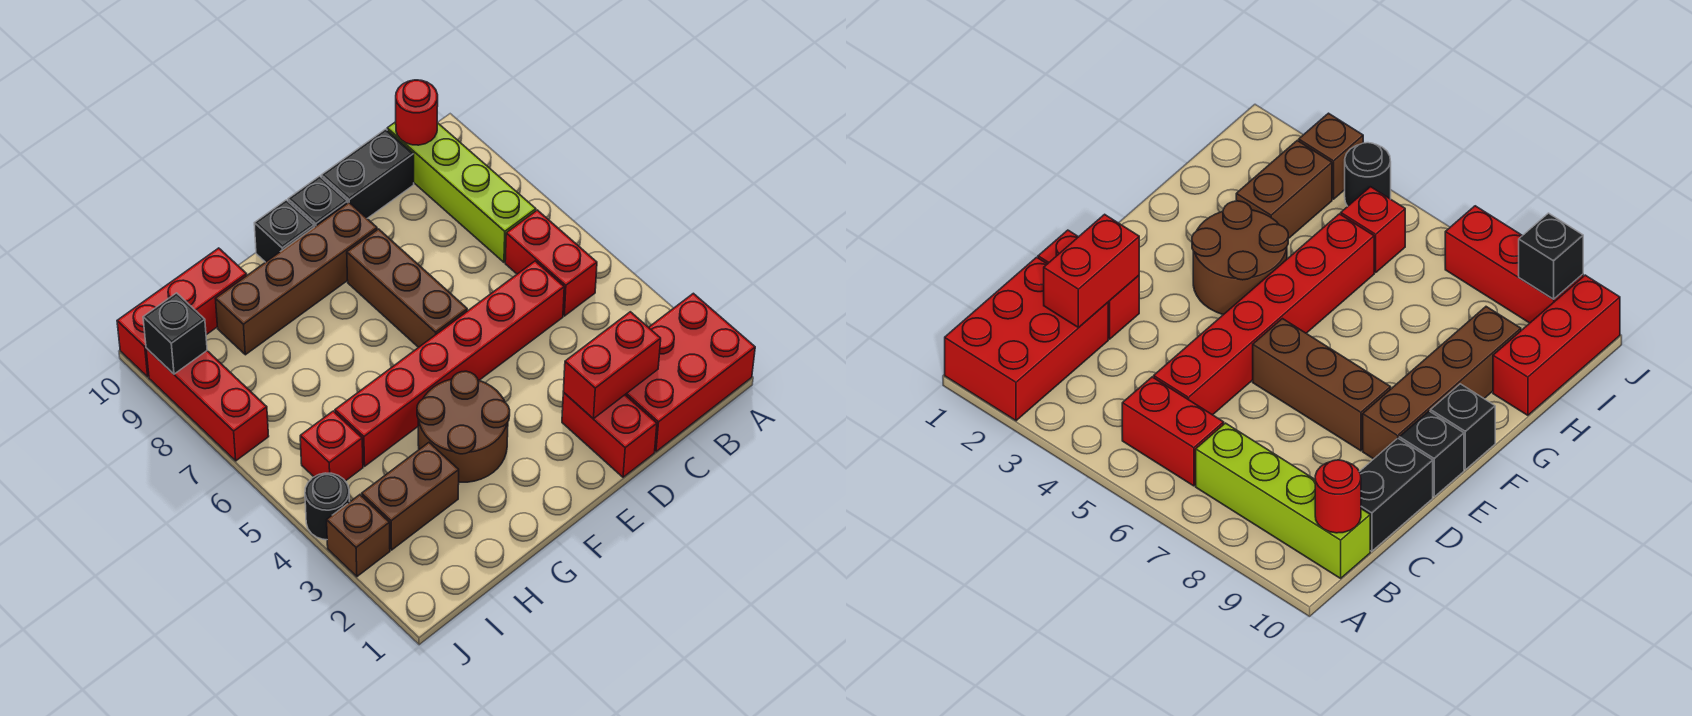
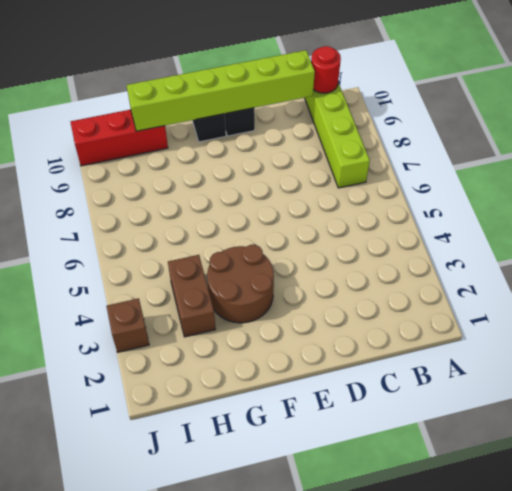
lime 1x6 brick [127,50,315,131] -> none
brown 1x2 brick [168,255,216,337] -> brown 1x2 brick turned to [362,443,459,550]
none -> red 2x3 brick [625,293,755,452]
none -> red 1x2 brick [505,210,597,316]
none -> red 1x6 brick [335,261,564,466]

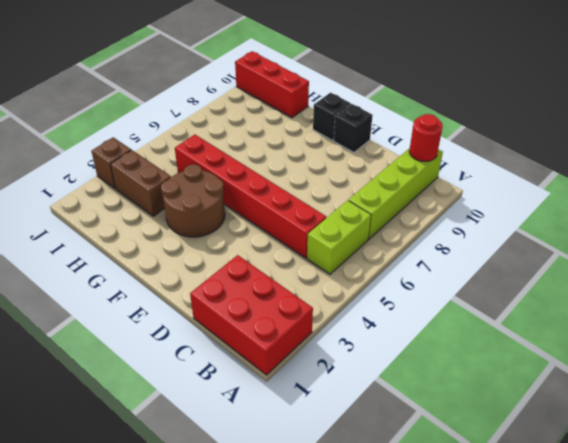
lime 1x2 brick [307,200,371,274] -> red 1x2 brick [505,210,597,316]
none -> black 1x2 brick [321,129,414,218]
none -> red 1x2 brick [562,393,657,477]
none -> brown 1x3 brick [347,229,467,347]

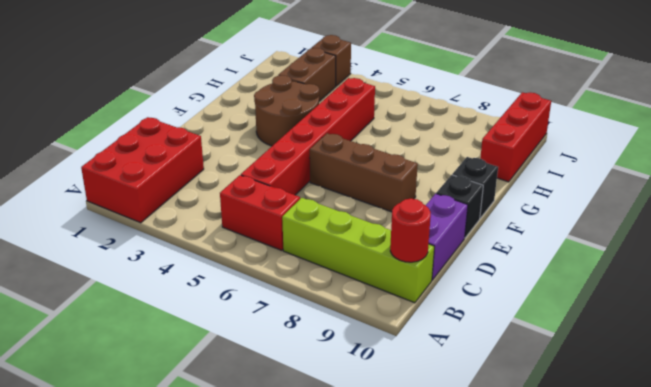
purple 1x2 brick [426,194,468,280] -> black 1x2 brick [321,129,414,218]
none -> red 1x2 brick [562,393,657,477]
none -> brown 1x4 brick [216,203,377,355]
none -> red 1x1 brick [300,411,363,481]

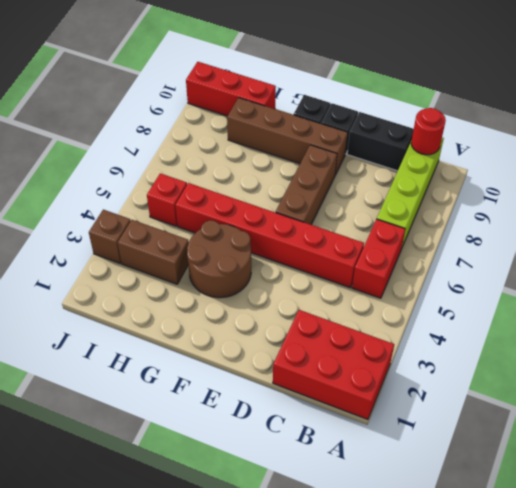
none -> red 1x2 brick [562,393,657,477]
none -> black 1x1 round brick [305,473,349,540]
none -> red 1x3 brick [146,348,269,461]

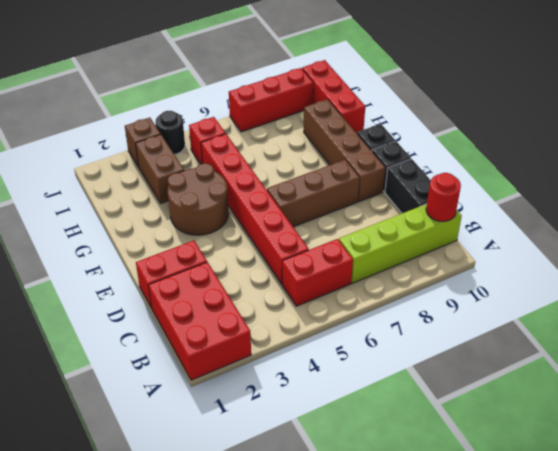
none -> red 1x2 brick [563,312,661,419]
none -> black 1x1 brick [143,293,207,374]

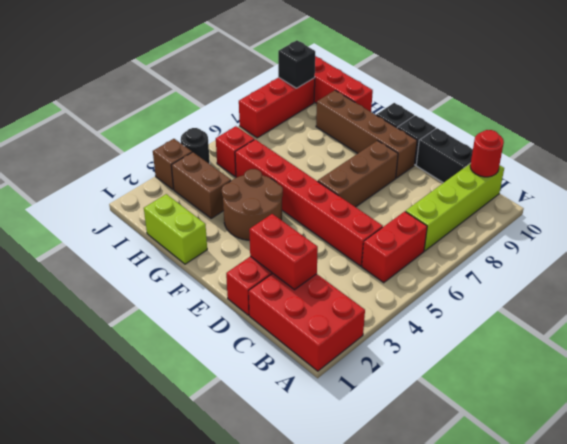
lime 1x2 brick [144,194,207,264] -> none

